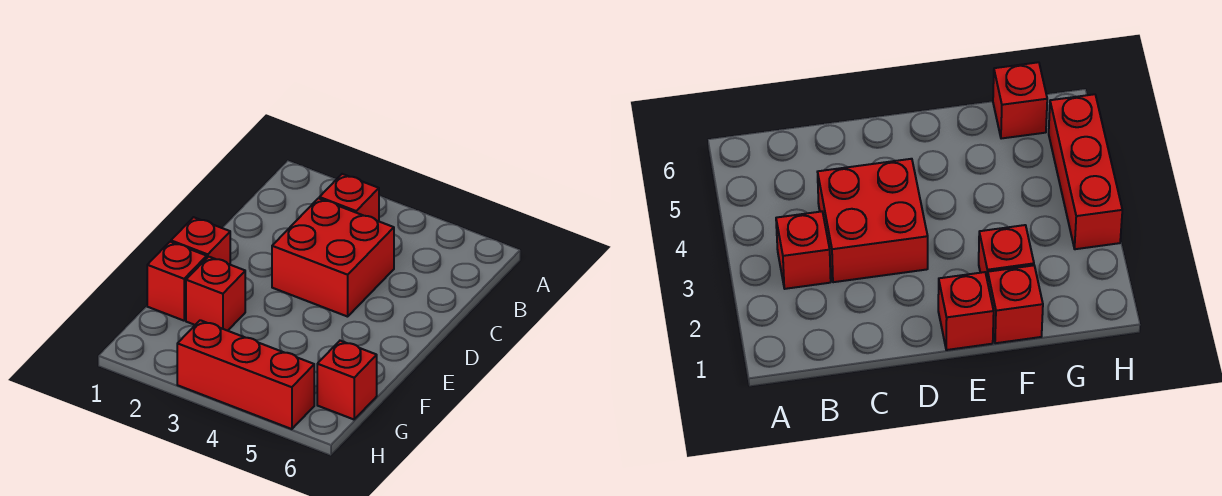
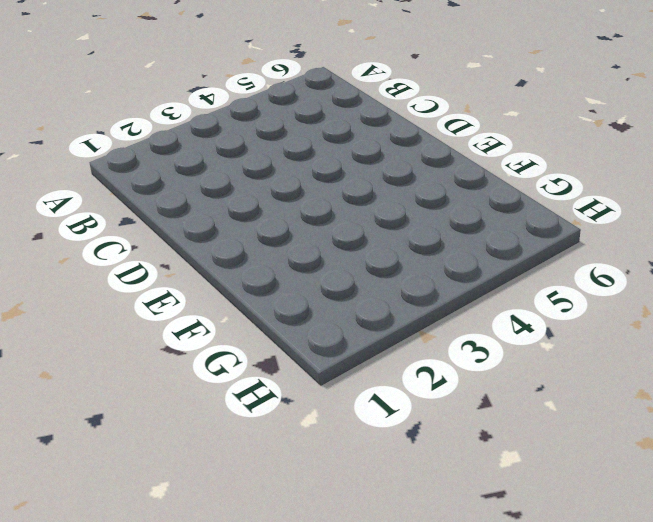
none -> red 1x1 brick [319,174,379,221]
none -> red 2x2 brick [272,198,394,317]

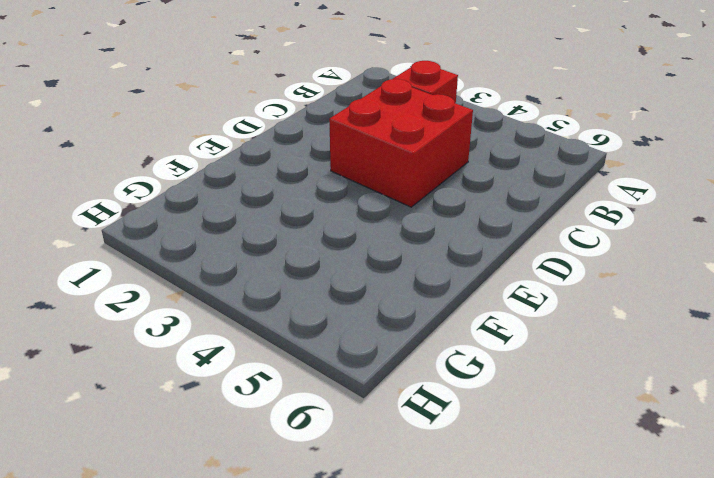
none -> red 1x1 brick [171,217,230,264]
none -> red 1x1 brick [147,242,207,321]

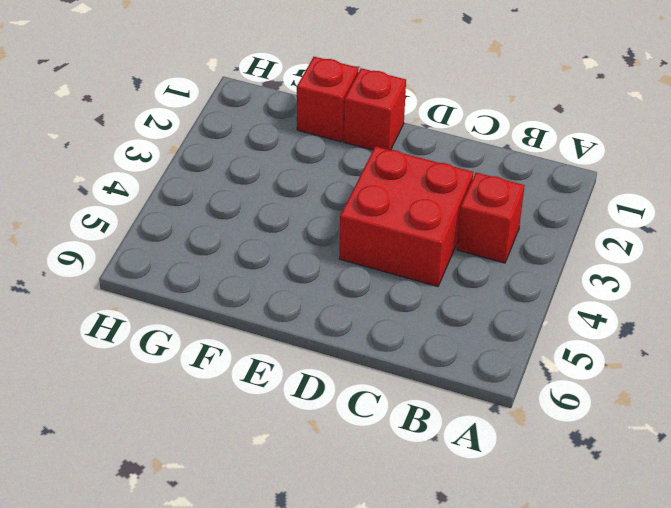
none -> red 1x1 brick [186,257,245,331]
none -> red 1x1 brick [317,341,377,419]

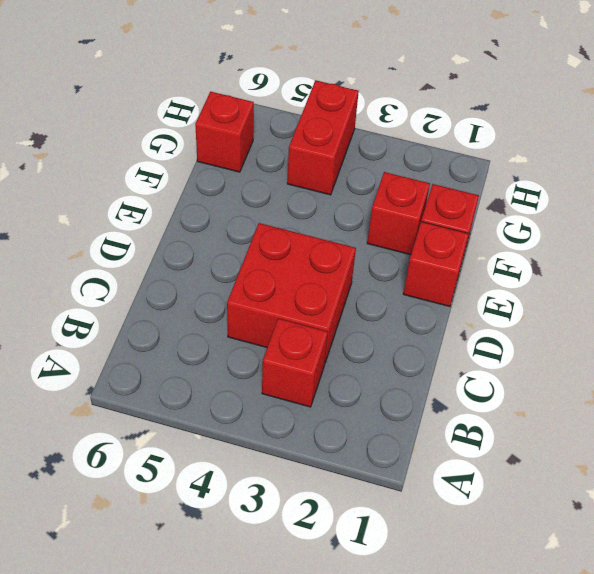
red 1x2 brick [287,80,359,195] -> red 1x3 brick [177,320,314,429]

